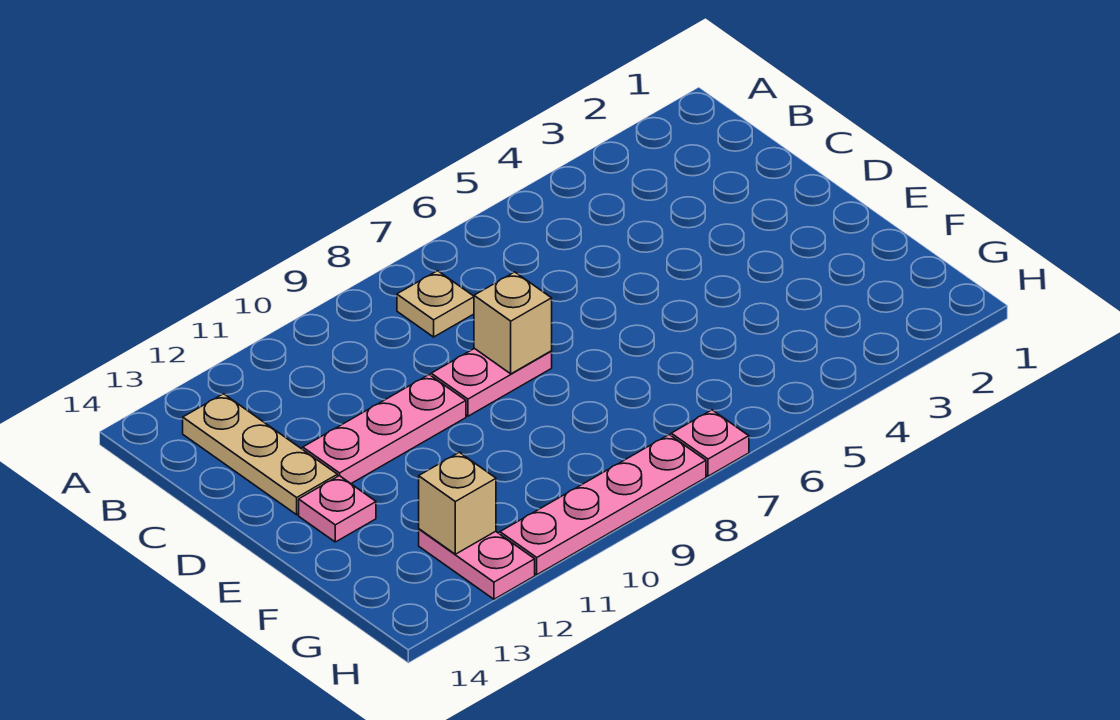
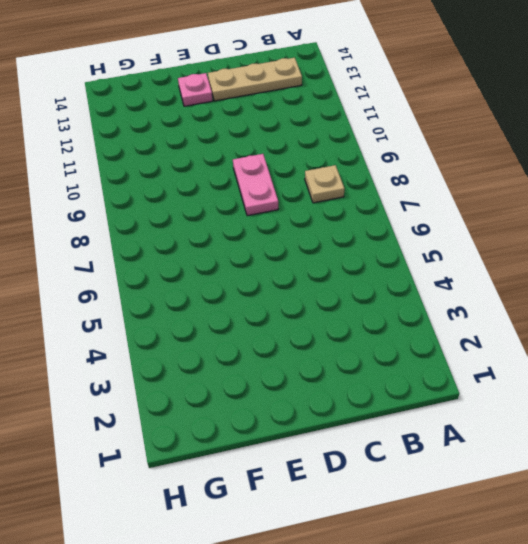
none -> pink 1x3 plate [303,375,466,483]
none -> pink 1x2 plate [419,529,535,599]

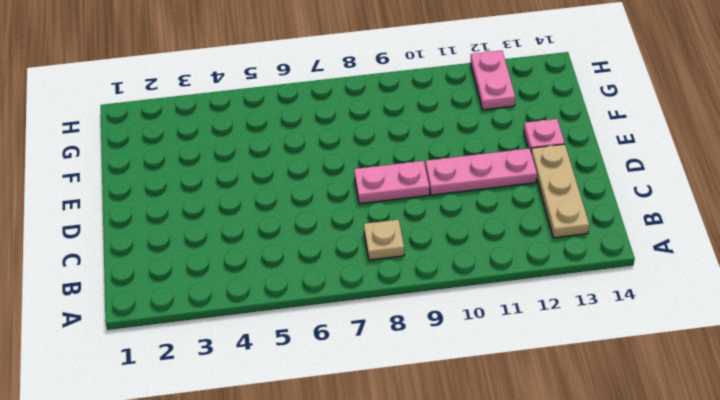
none -> pink 1x1 plate [671,410,749,476]
none -> pink 1x4 plate [500,435,706,575]

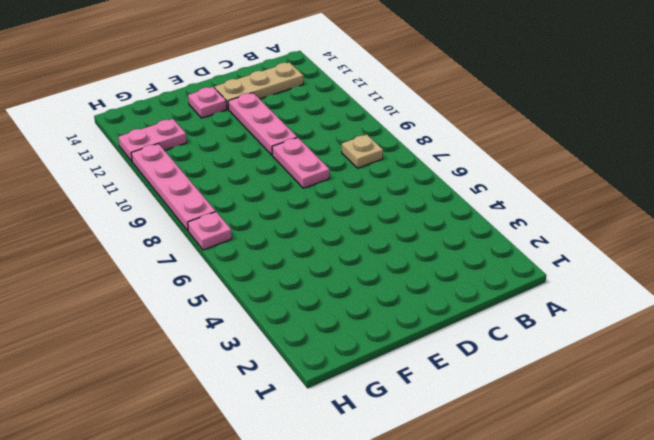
none -> tan 1x1 brick [474,272,552,374]
none -> tan 1x1 brick [419,452,496,554]

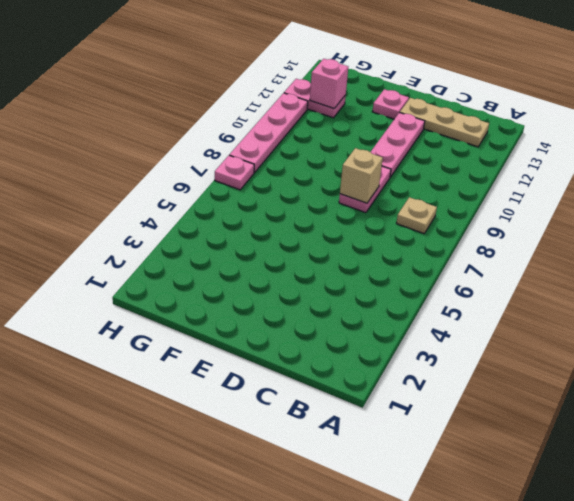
pink 1x1 brick [310,59,348,108] -> tan 1x1 brick [419,452,496,554]

